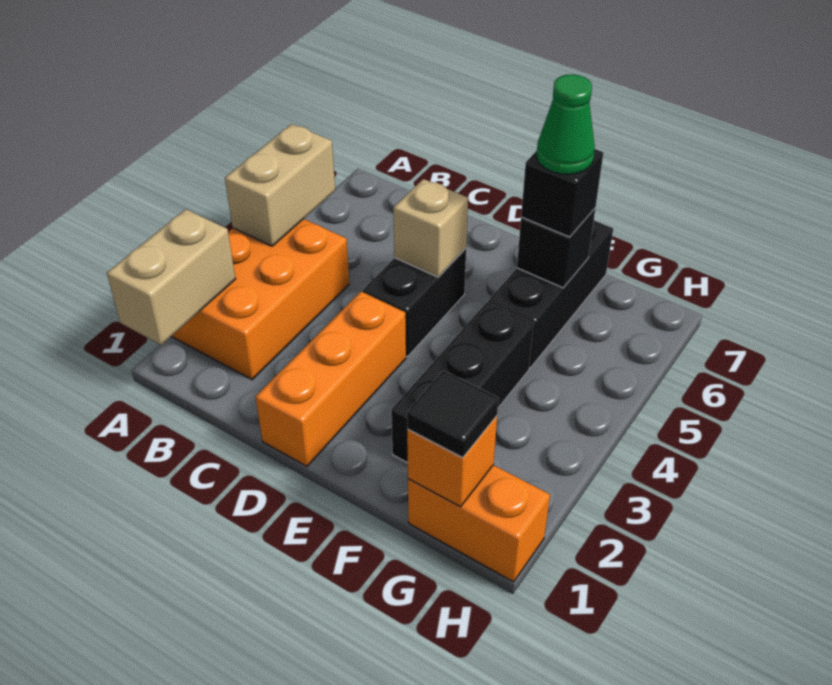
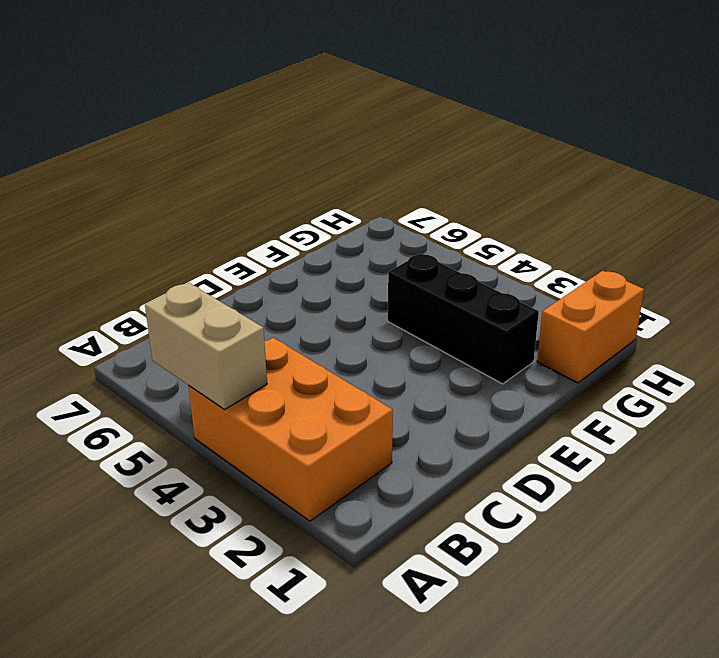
none -> orange 1x3 brick [256,292,406,466]
none -> black 1x2 brick [363,249,466,357]
none -> black 1x3 brick [488,221,613,368]

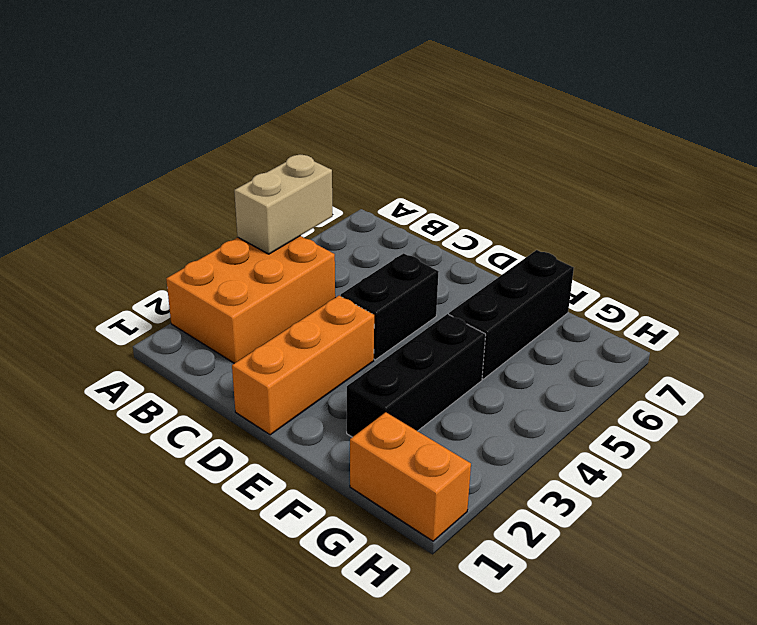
none -> tan 1x2 brick [107,209,236,345]
none -> tan 1x1 brick [393,179,468,277]
none -> black 1x1 brick [517,208,595,288]

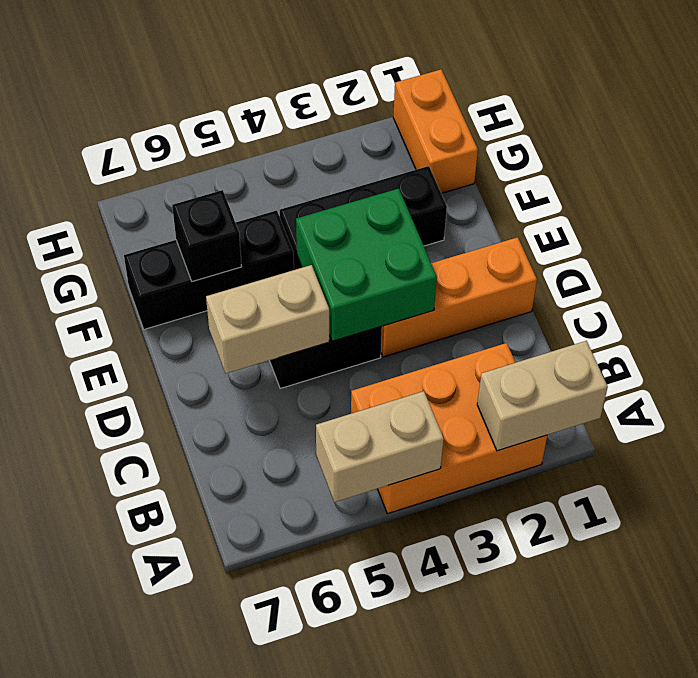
green 2x2 brick [296,188,437,341] -> none
tan 1x2 brick [206,265,329,373] -> tan 1x1 brick [393,179,468,277]
none -> orange 1x1 brick [407,416,497,507]
none -> black 1x1 brick [521,149,603,237]
none -> black 1x1 tile [407,371,499,457]

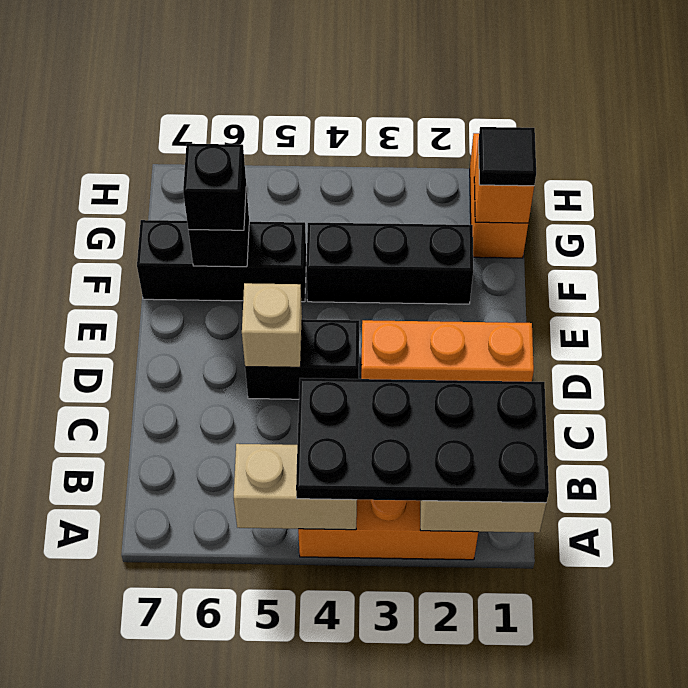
black 2x4 plate [296,378,549,503] -> none
none -> green 1x1 cone [536,74,595,174]

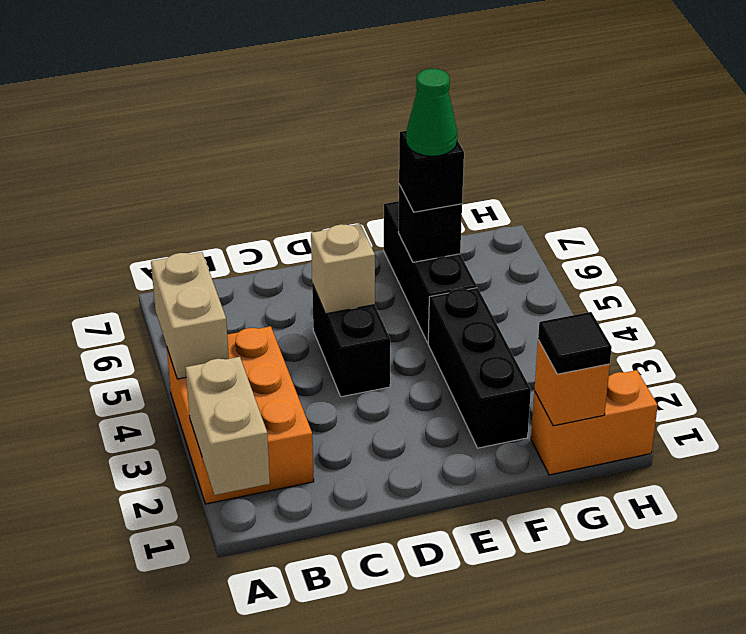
none -> orange 1x3 brick [256,292,406,466]

